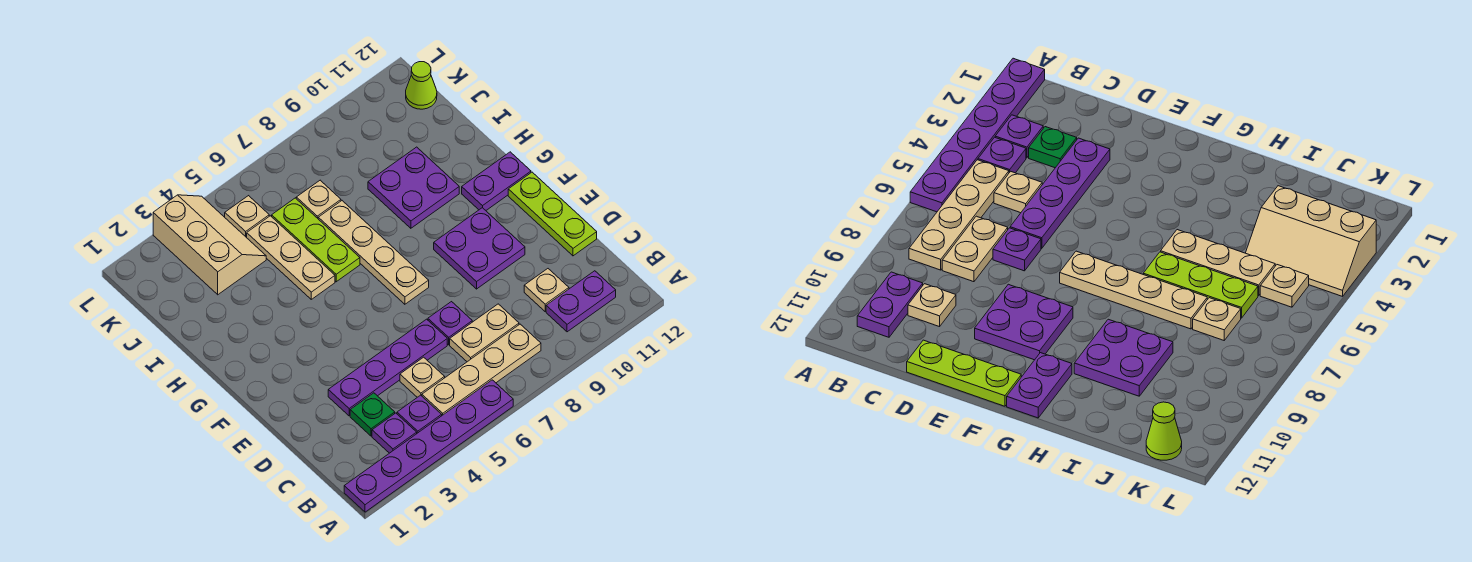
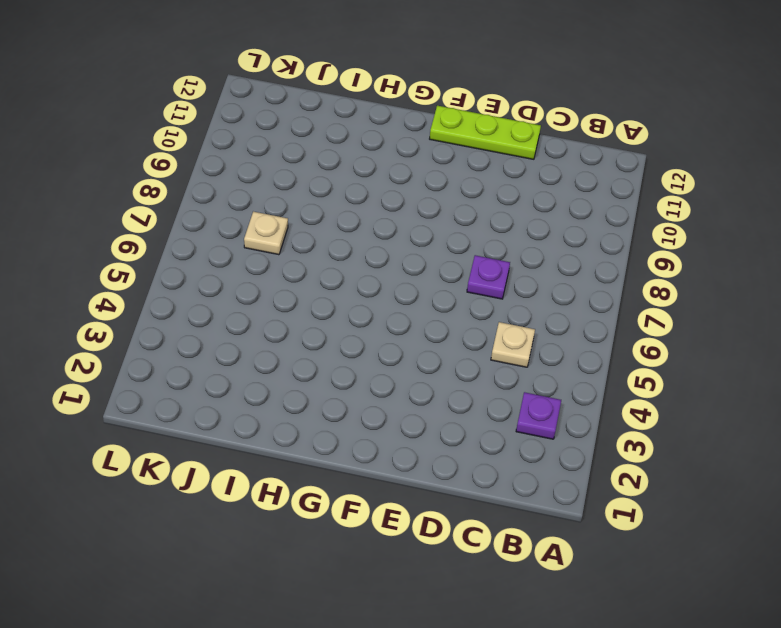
none -> purple 1x6 plate [344,380,513,512]
none -> purple 1x1 plate [397,395,442,433]
none -> tan 1x4 plate [422,324,541,415]

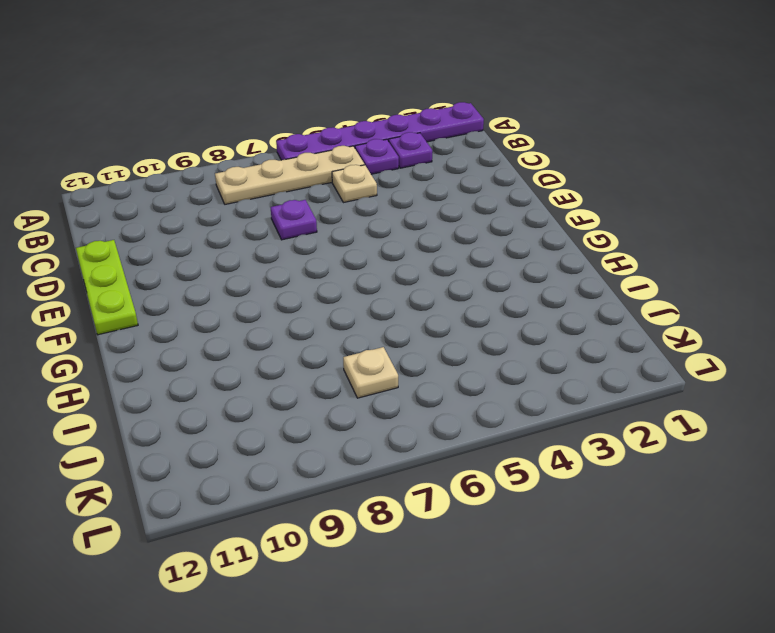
none -> purple 1x2 plate [546,271,616,332]
none -> green 1x1 plate [350,393,395,436]
none -> tan 1x2 plate [450,304,519,362]

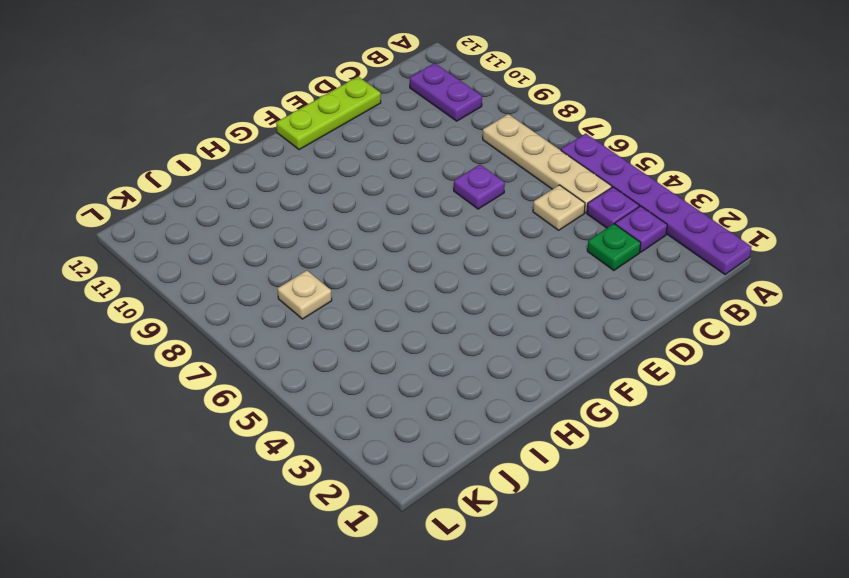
none -> tan 1x2 plate [450,304,519,362]
none -> tan 1x1 plate [524,269,569,311]
none -> purple 1x4 plate [328,319,447,416]

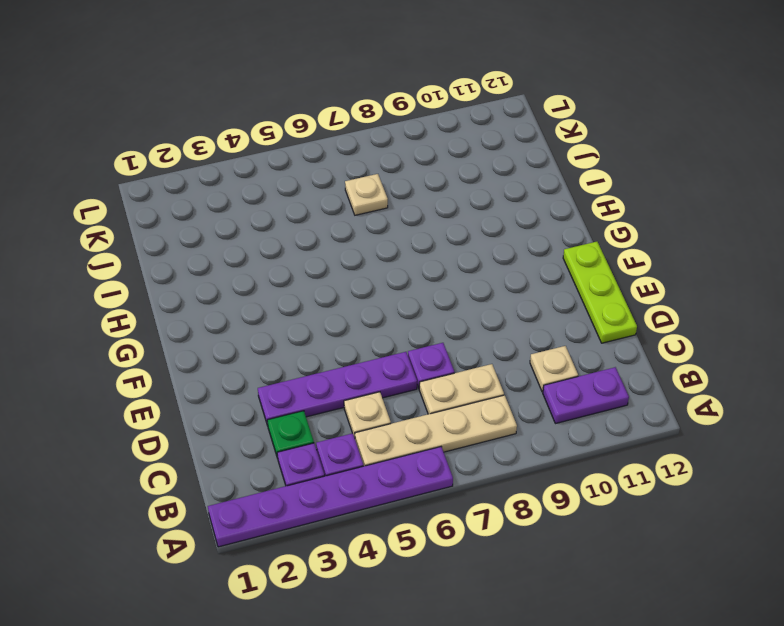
none -> purple 2x2 plate [434,208,525,289]
none -> tan 1x4 plate [318,201,429,304]
none -> purple 1x2 plate [462,152,531,210]

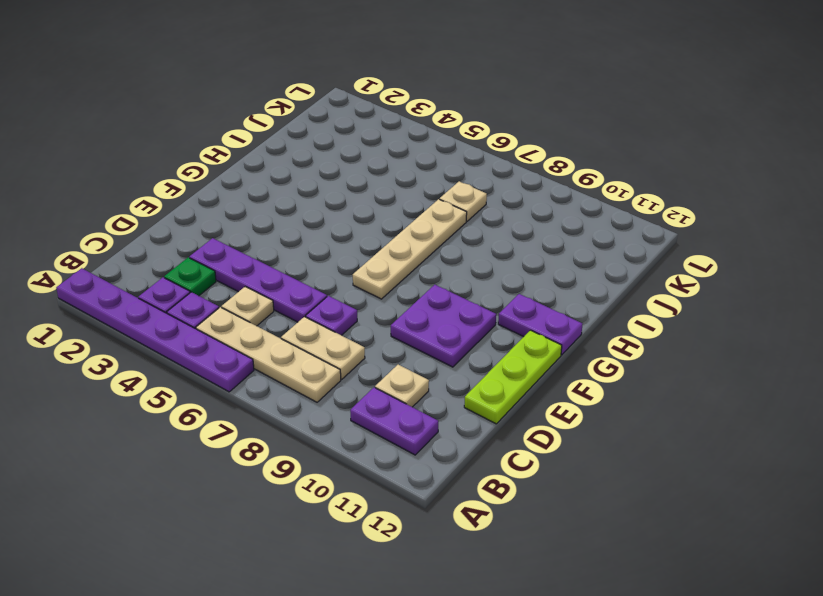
none -> tan 1x3 plate [247,216,335,299]
none -> lime 1x3 plate [272,198,360,282]
none -> purple 2x2 plate [368,147,459,228]

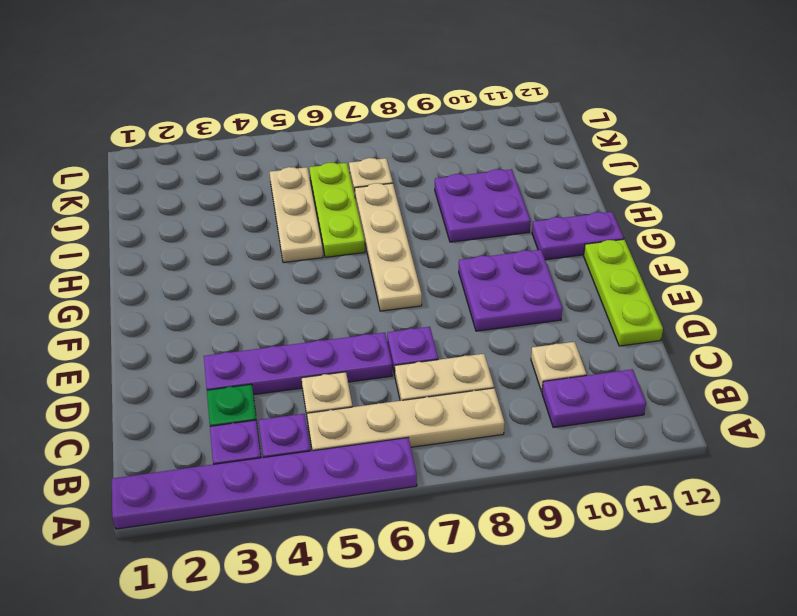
none -> tan 2x3 slope [153,195,266,295]
none -> tan 1x1 plate [225,196,269,238]
none -> lime 1x1 cone [406,62,437,109]

